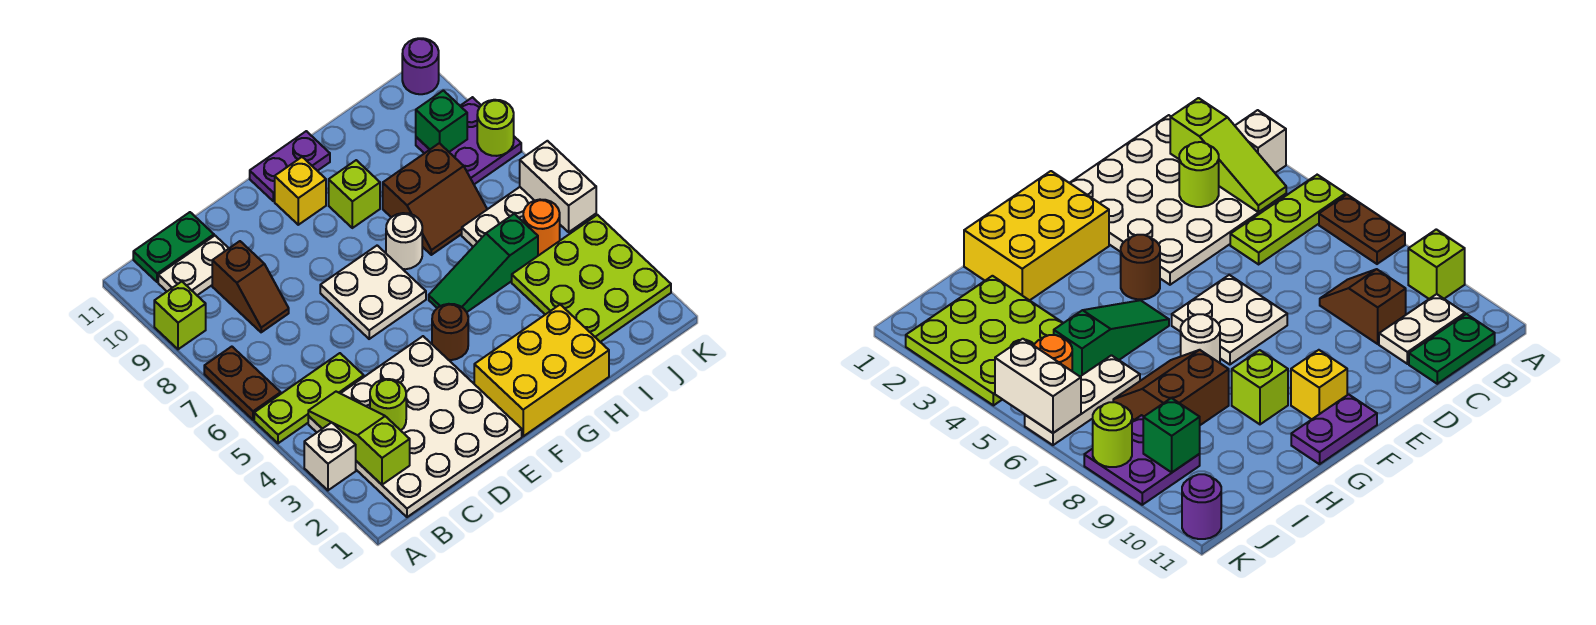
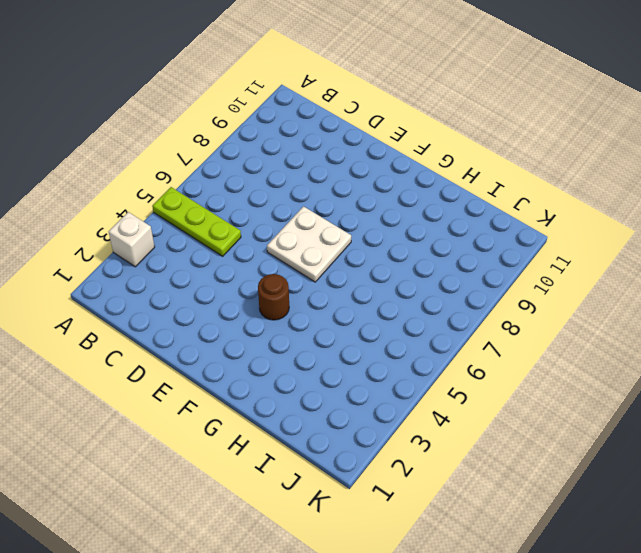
none -> brown 1x2 plate [204,347,281,420]
none -> lime 1x1 brick [154,282,206,349]
none -> white 4x4 plate [308,336,522,517]

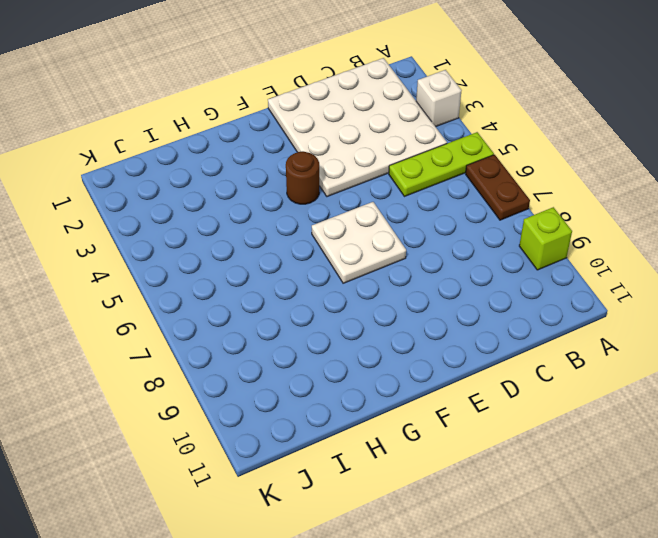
none -> white 1x2 plate [158,236,229,295]
none -> green 1x2 plate [133,212,214,282]
none -> brown 1x2 slope [212,241,289,332]

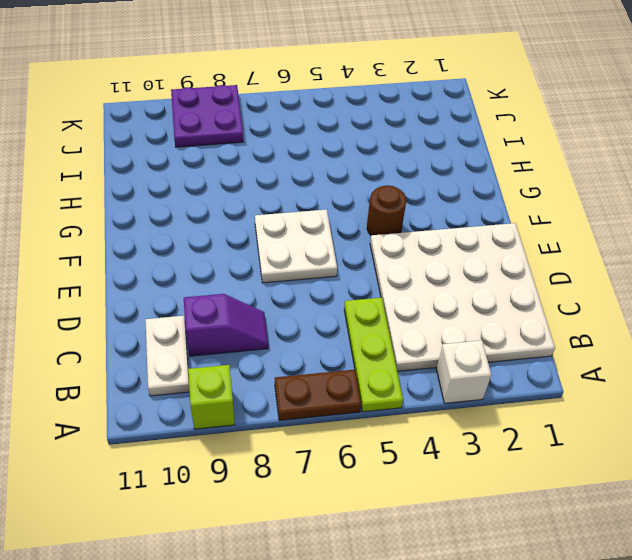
purple 1x2 slope [184,294,268,356] -> brown 1x2 slope [212,241,289,332]
none -> green 1x2 plate [133,212,214,282]
none -> yellow 2x3 brick [474,305,609,436]
none -> yellow 1x1 brick [275,157,326,225]

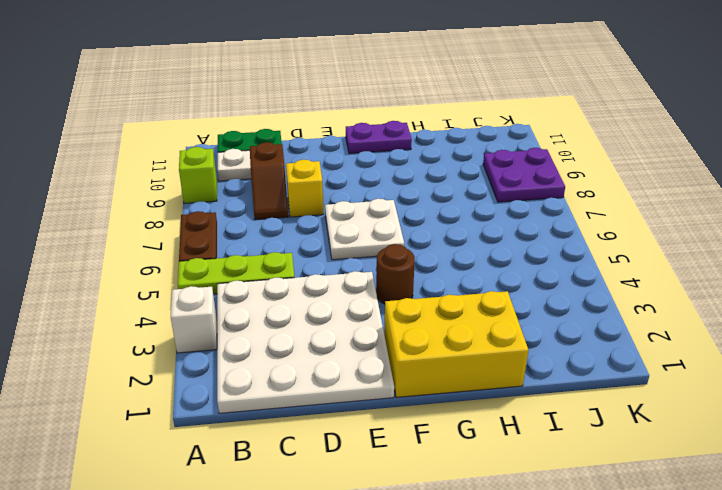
yellow 1x1 brick [286,160,323,217] -> yellow 1x1 brick moved to [275,157,326,225]
none -> green 1x3 slope [429,214,538,312]
none -> white 1x1 round brick [386,213,422,269]
none -> lime 1x1 brick [329,160,380,228]

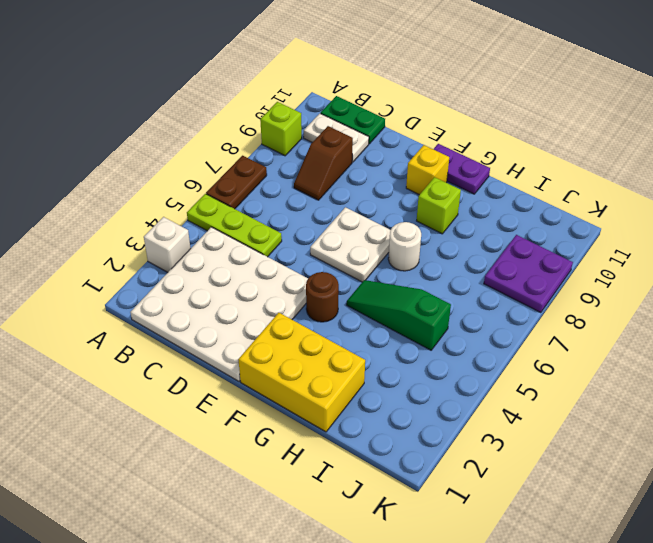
none -> brown 2x2 slope [383,143,487,255]
none -> lime 3x3 plate [512,215,671,342]
none -> white 1x3 plate [462,187,534,247]

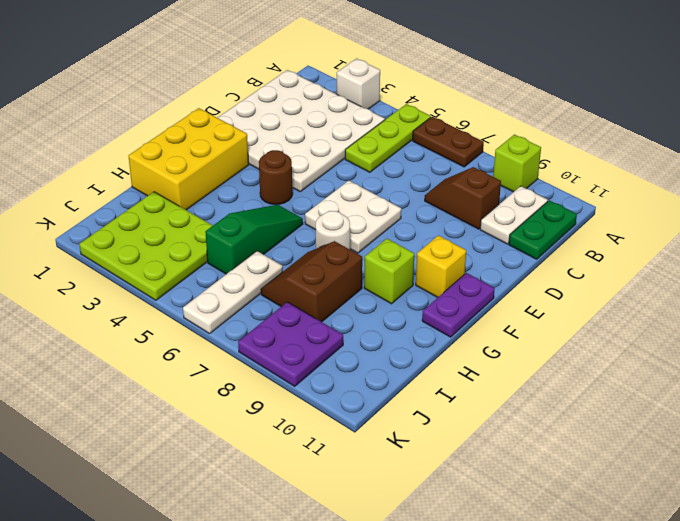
none -> orange 1x1 round brick [523,200,560,255]
none -> purple 1x1 round brick [402,38,439,94]
none -> lime 1x3 slope [308,392,410,485]

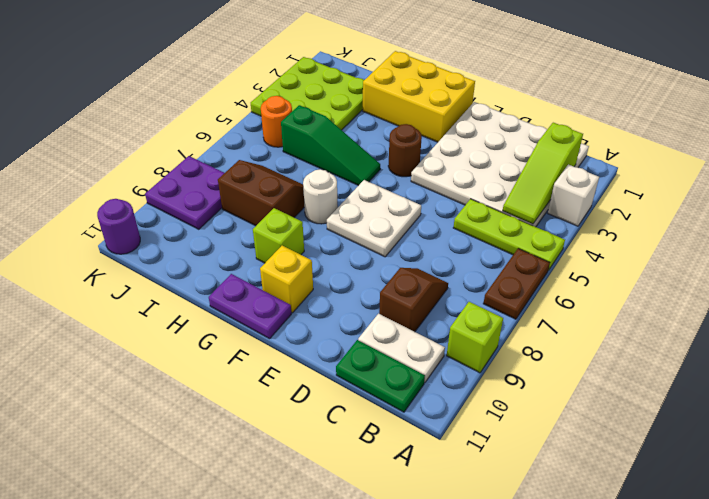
none -> white 1x3 plate [462,187,534,247]
none -> lime 1x1 round brick [370,379,406,430]
none -> green 1x1 brick [416,91,467,152]

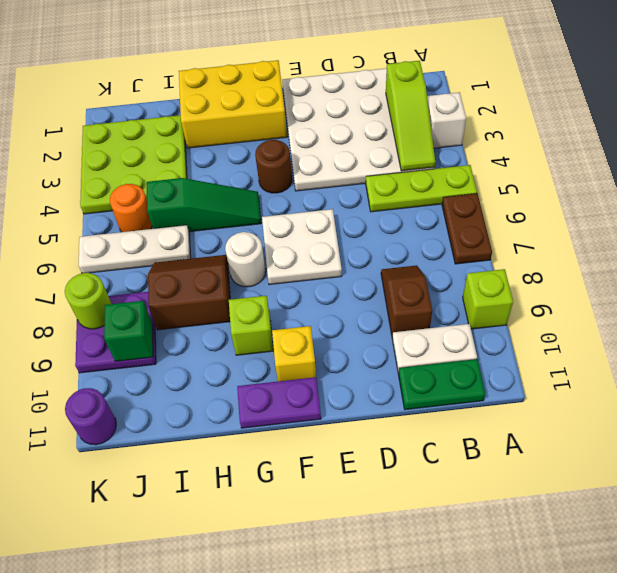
none -> lime 1x1 round brick [370,379,406,430]
none -> white 1x2 brick [520,141,596,232]

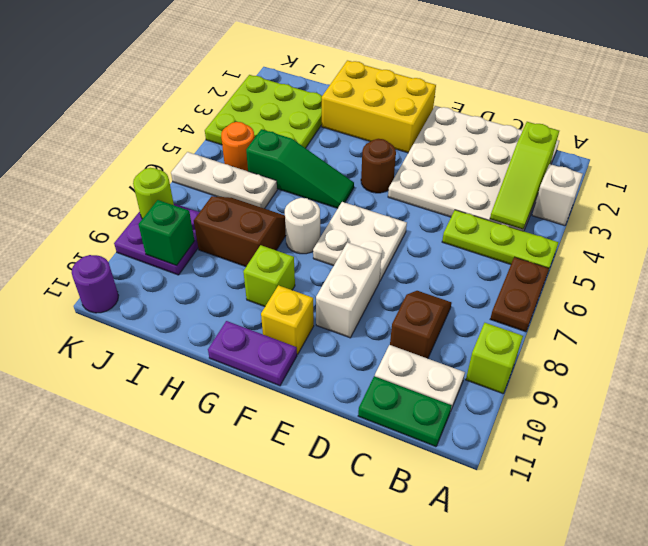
white 1x2 brick [316,242,381,338] -> white 1x2 brick moved to [520,141,596,232]
none -> lime 1x1 round brick [370,379,406,430]

